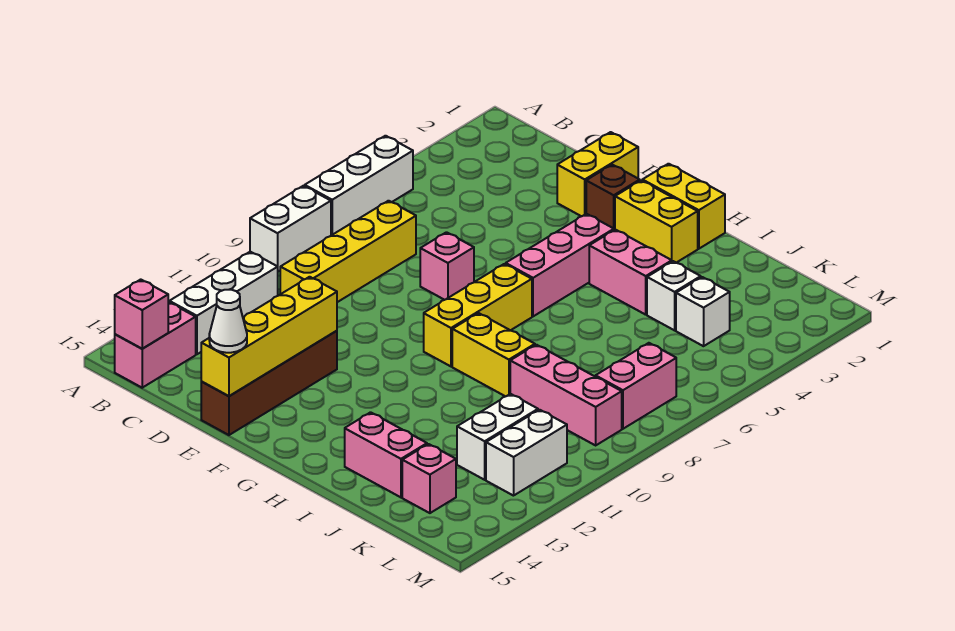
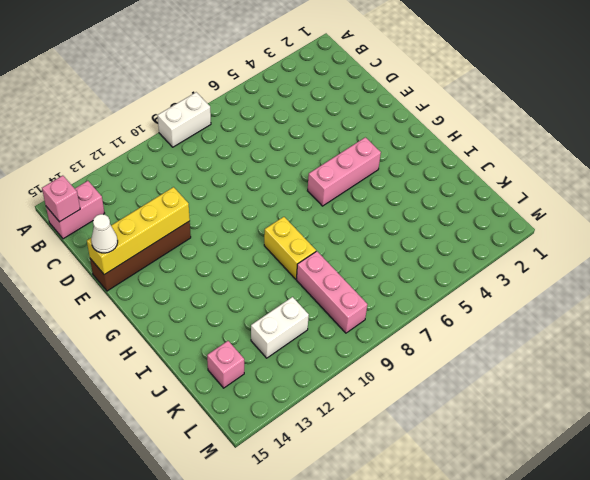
none -> white 1x3 brick [305,136,413,235]
none -> white 1x3 brick [169,252,278,354]
none -> yellow 1x4 brick [280,201,416,302]

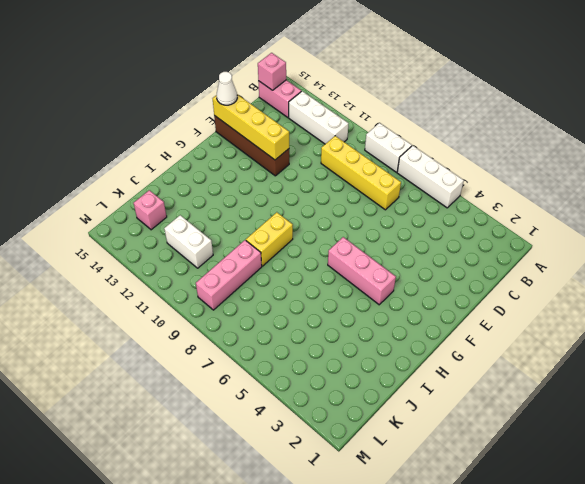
none -> yellow 1x2 brick [557,132,638,216]
none -> pink 1x1 brick [420,232,474,300]
none -> brown 1x1 brick [586,165,640,230]

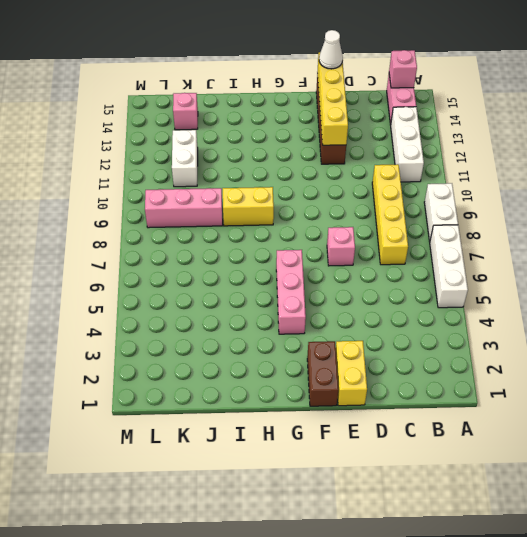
brown 1x2 brick [307,341,338,406] -> brown 1x1 brick [586,165,640,230]
none -> yellow 1x2 brick [642,164,725,249]
none -> yellow 1x2 brick [615,180,698,263]
none -> yellow 1x3 brick [424,264,532,366]

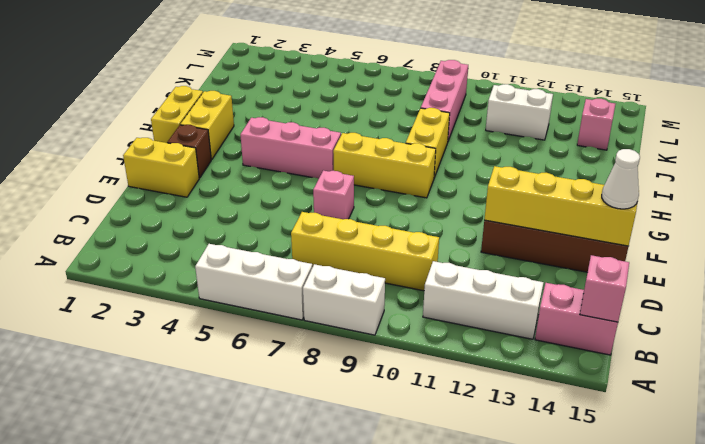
none -> pink 1x2 brick [589,230,672,315]
none -> pink 1x2 brick [345,412,427,497]
none -> white 1x1 brick [647,261,701,330]

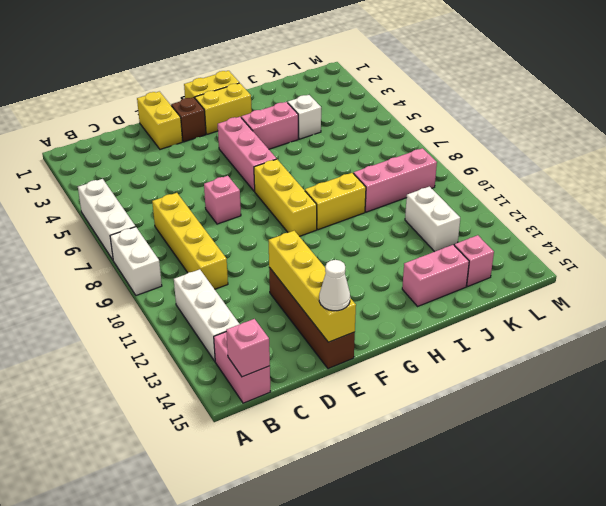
none -> white 1x1 brick [676,277,730,346]
none -> pink 1x2 brick [596,343,676,429]
none -> white 1x2 brick [486,410,567,496]

